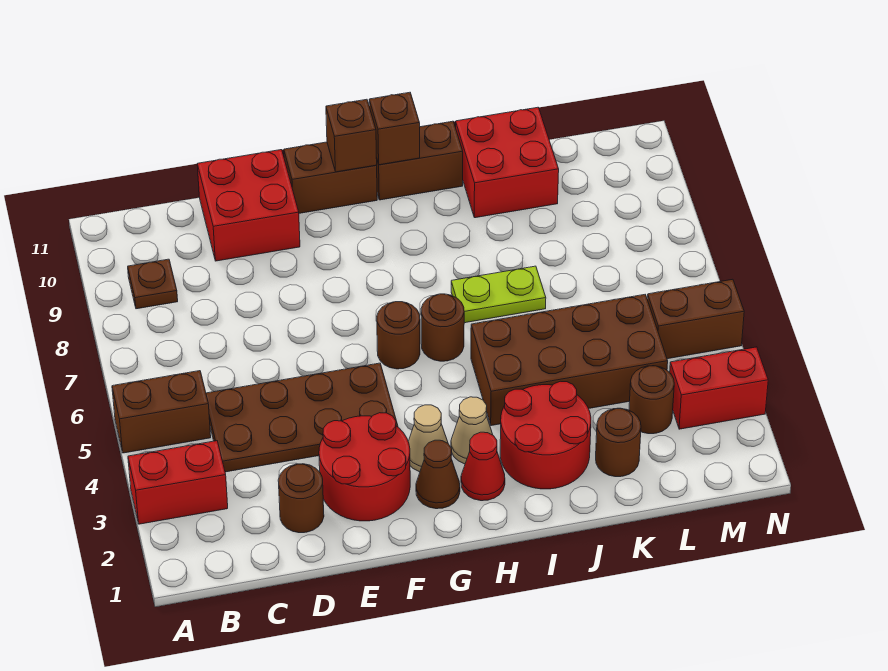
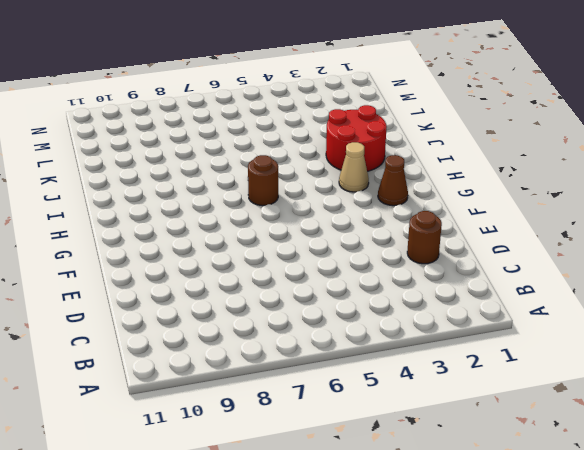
none -> red 1x2 brick [128,441,228,524]
none -> brown 1x2 brick [112,371,211,453]
none -> brown 1x1 plate [128,259,178,309]

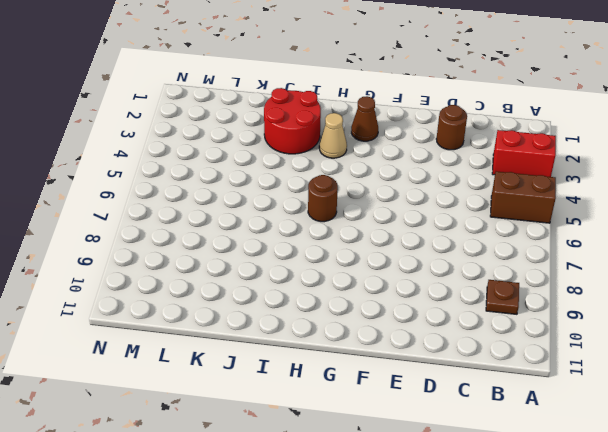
none -> brown 2x4 plate [206,363,398,472]
none -> red 2x2 brick [197,150,300,261]
none -> red 2x2 round brick [319,413,410,521]

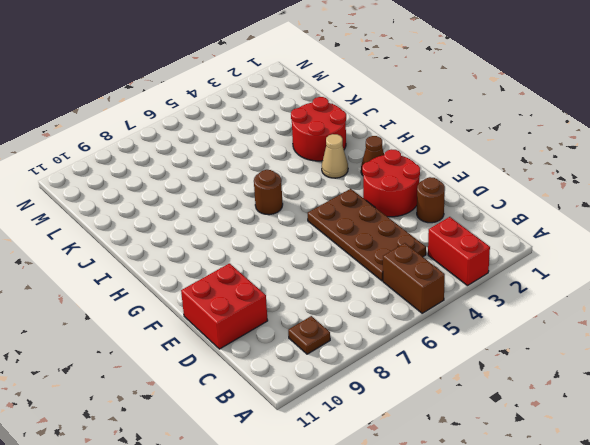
none -> brown 1x2 brick [284,142,377,213]
none -> tan 1x1 cone [408,405,448,472]
none -> brown 1x1 round brick [377,302,420,369]

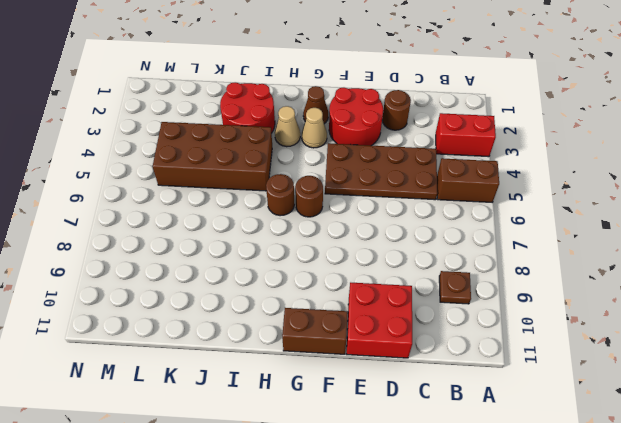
none -> red 1x1 cone [461,432,505,501]
none -> brown 1x2 brick [376,121,463,200]
none -> lime 1x2 plate [451,266,546,323]

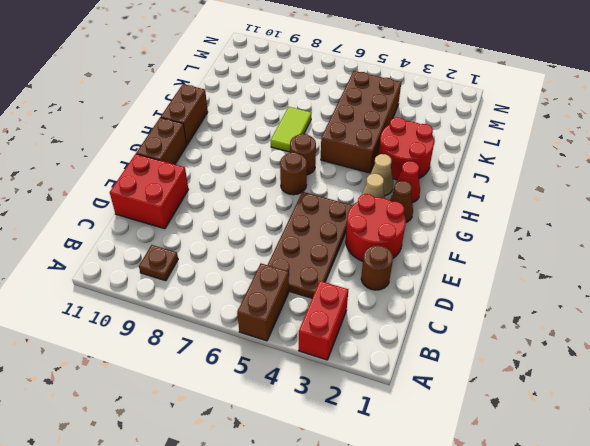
lime 1x2 tile [271,107,311,152] -> lime 1x2 plate [451,266,546,323]
none -> red 2x2 brick [456,107,559,218]
none -> brown 1x1 round brick [596,408,641,477]
none -> brown 1x1 round brick [629,366,674,434]

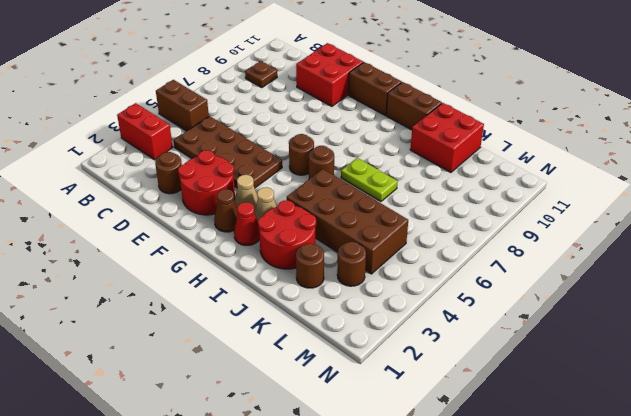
none -> red 1x2 brick [670,347,768,429]
none -> brown 1x2 brick [647,279,744,359]
none -> brown 1x1 brick [326,99,377,172]

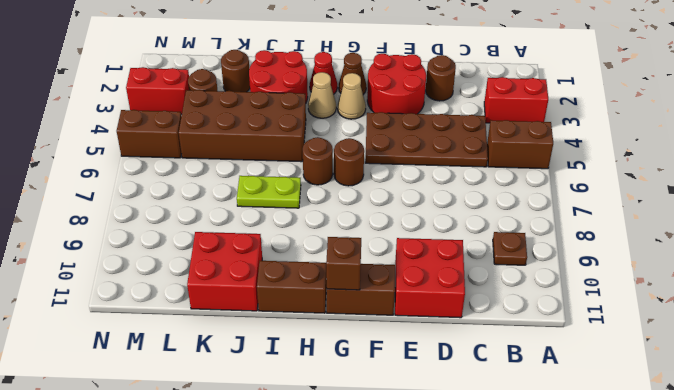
none -> brown 1x1 brick [369,92,420,165]

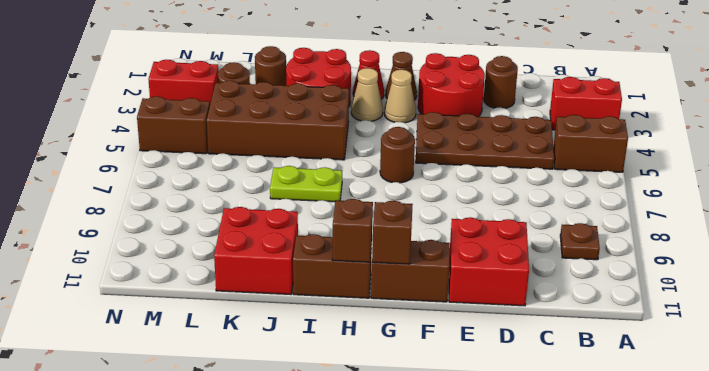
none -> brown 1x1 round brick [421,294,464,361]

